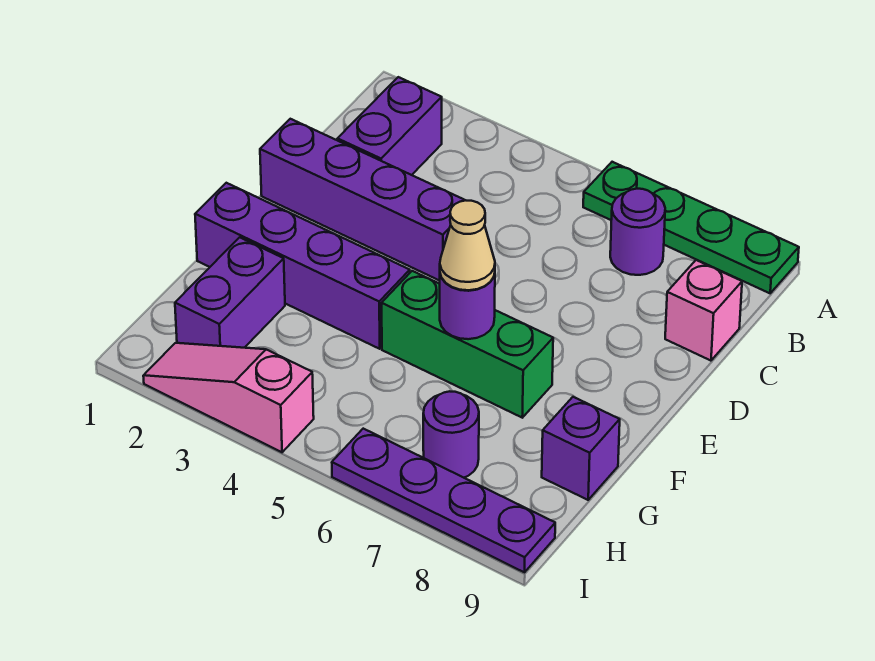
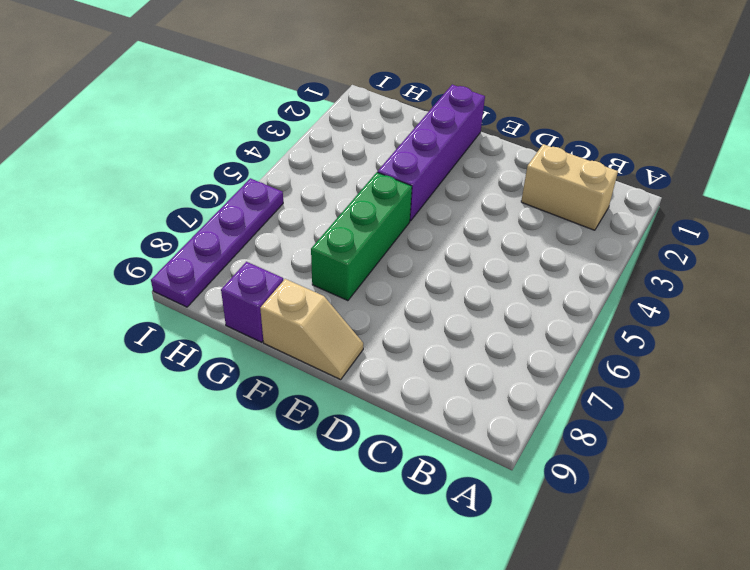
tan 1x2 brick [521,144,618,230] -> purple 1x2 brick [337,77,442,175]
tan 1x2 slope [260,279,363,380] -> none
none -> green 1x4 plate [583,162,799,293]
none -> purple 1x1 round brick [610,189,665,275]
none -> pink 1x1 brick [665,260,742,361]

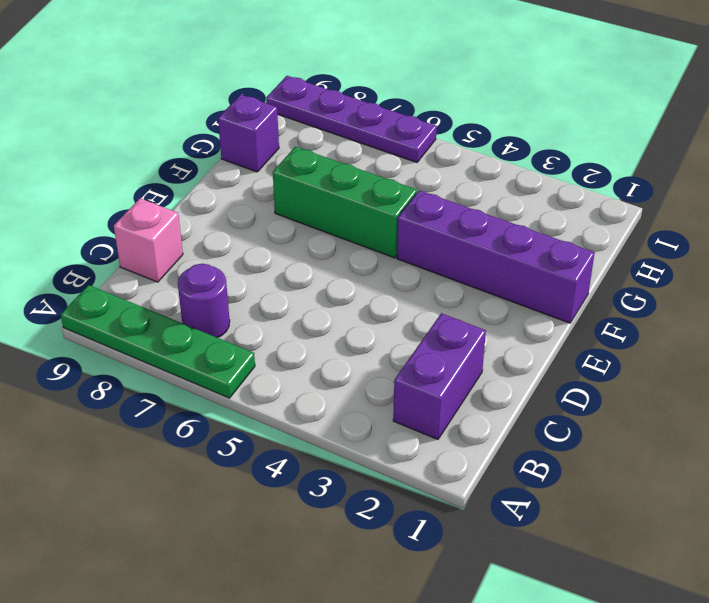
none -> purple 1x4 brick [260,119,465,281]
none -> purple 1x2 brick [175,237,285,348]
none -> purple 1x1 round brick [423,391,479,478]

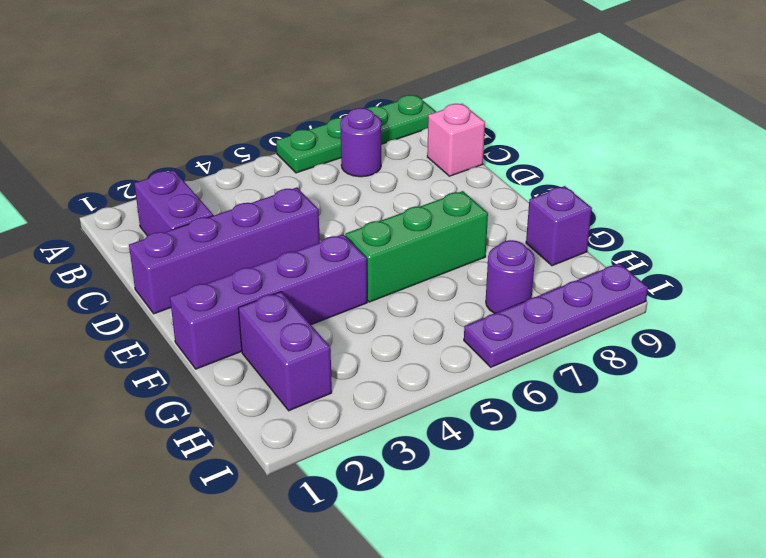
none -> pink 1x3 slope [143,343,314,452]
none -> purple 1x1 round brick [440,273,495,339]
none -> tan 1x1 cone [440,200,495,290]

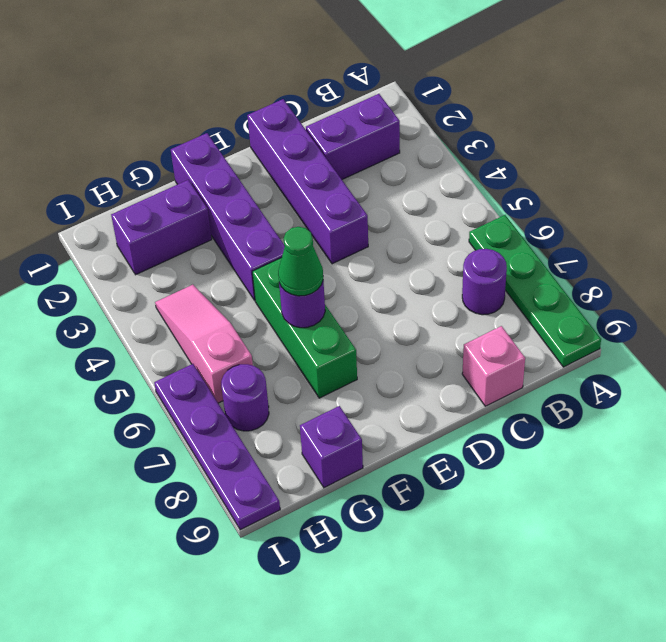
green 1x1 cone [278,227,323,296] -> tan 1x1 cone [440,200,495,290]
pink 1x3 slope [155,285,253,403] -> pink 1x3 slope moved to [143,343,314,452]

